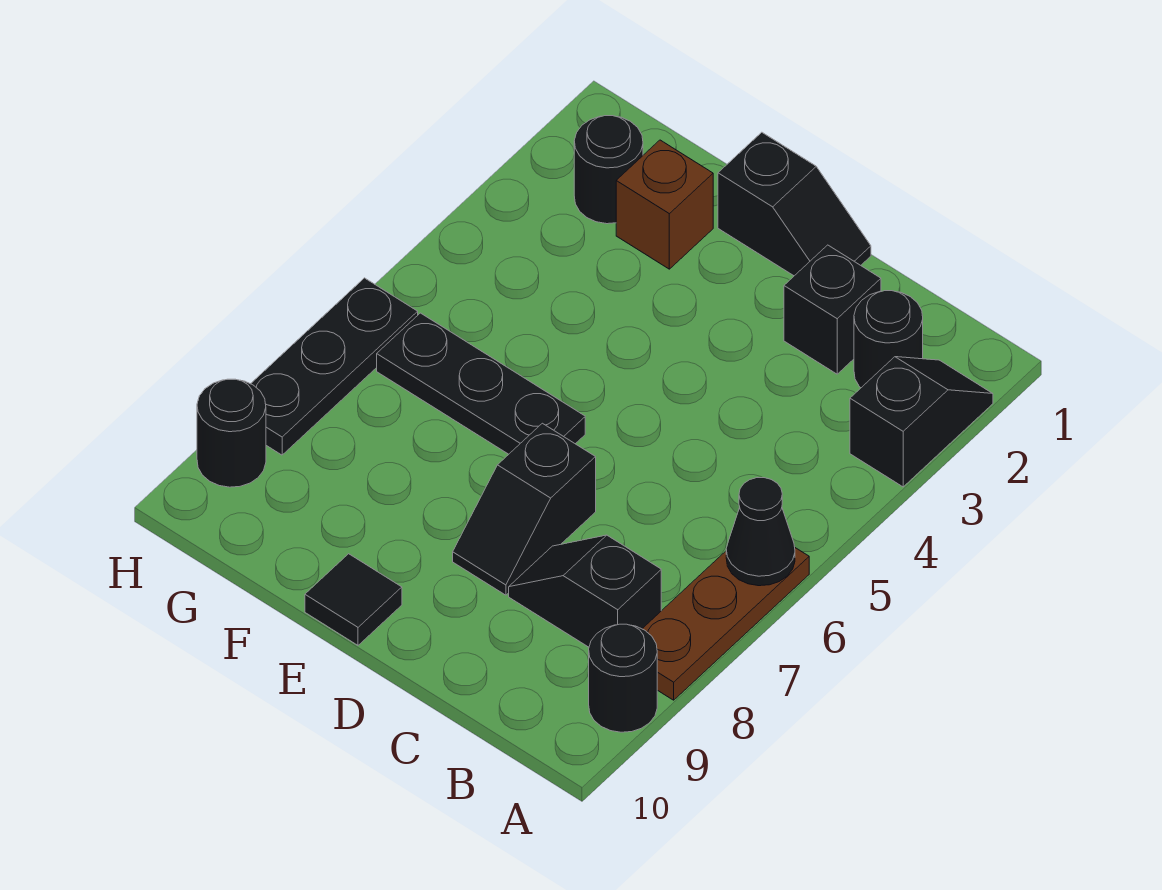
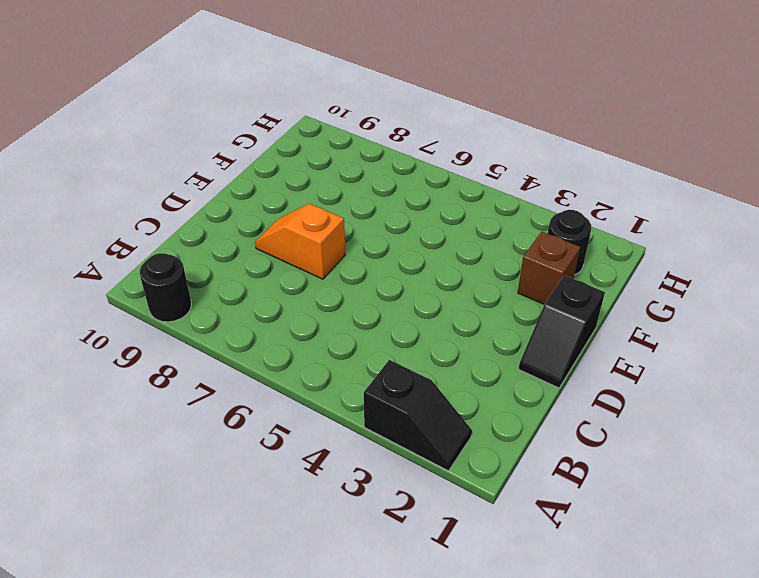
orange 1x2 slope [255,204,345,279] -> black 1x2 slope [453,423,596,595]
none -> brown 1x3 plate [642,548,809,700]
none -> black 1x1 round brick [854,291,923,388]
none -> black 1x2 slope [509,535,661,647]

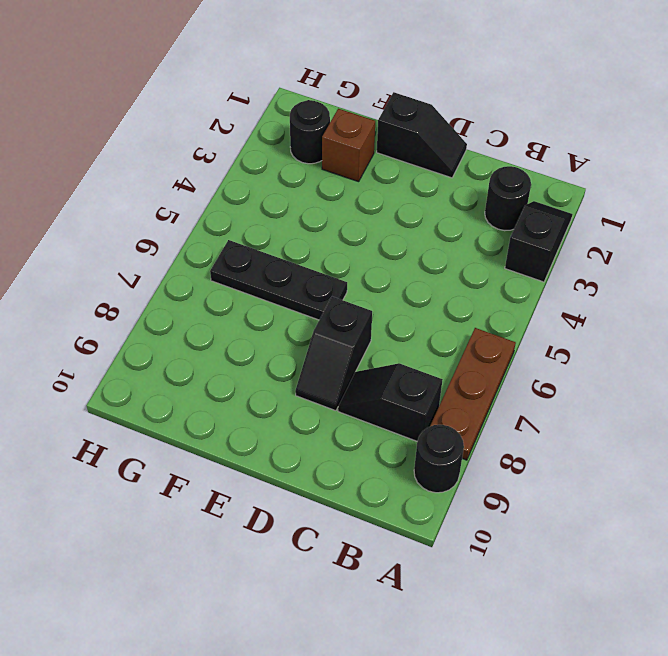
none -> black 1x1 brick [784,245,881,374]
none -> black 1x1 tile [305,554,402,645]
none -> black 1x3 plate [251,278,418,455]

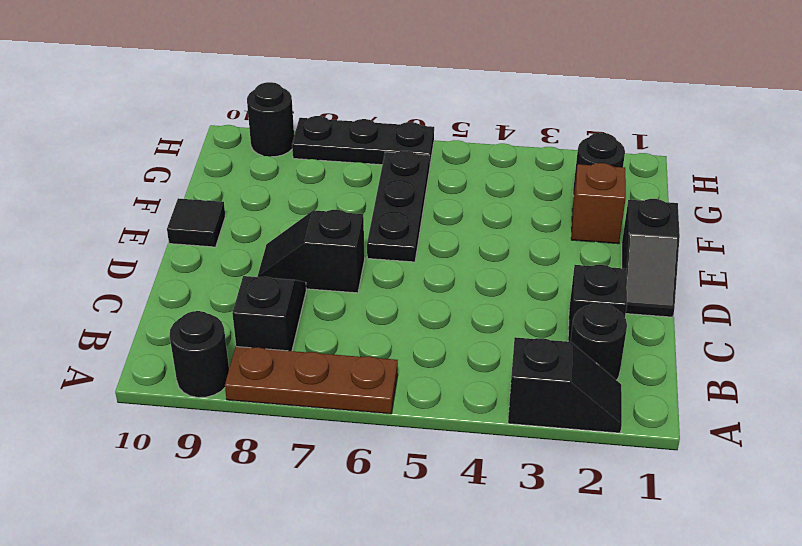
none -> black 1x1 cone [726,478,795,586]

